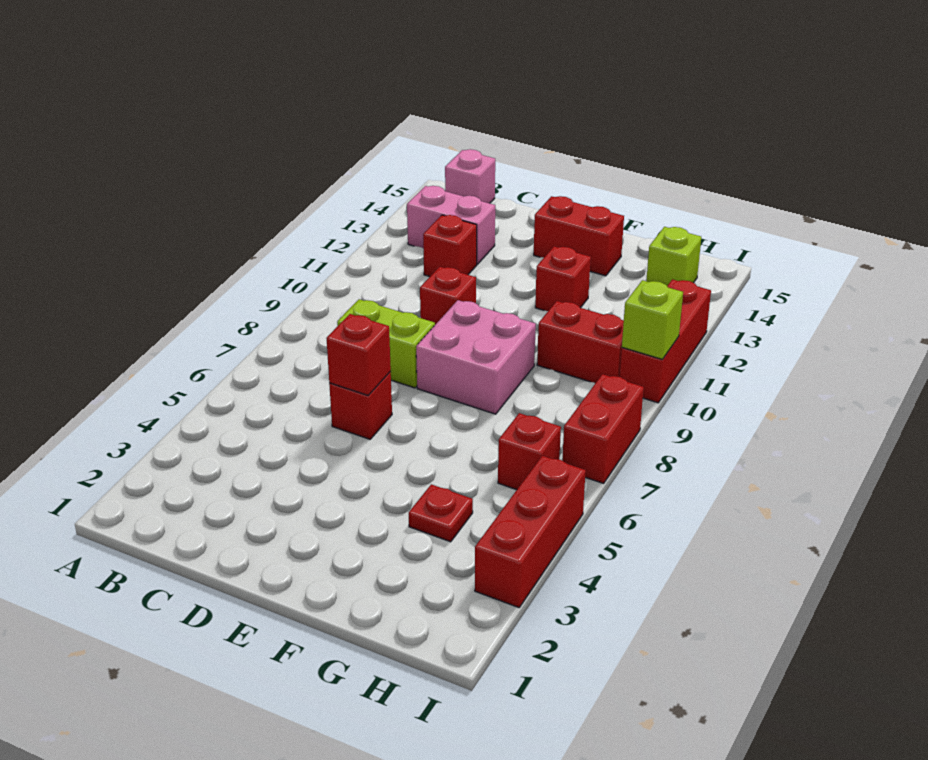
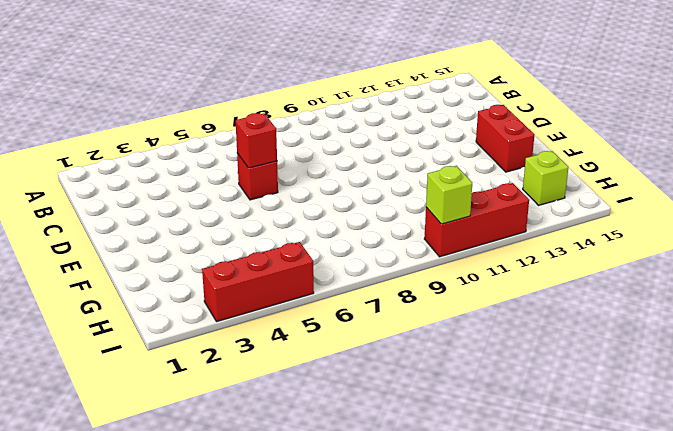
none -> pink 1x2 brick [407,186,495,264]
none -> pink 1x1 brick [445,149,495,203]
none -> lime 1x2 brick [337,299,435,388]

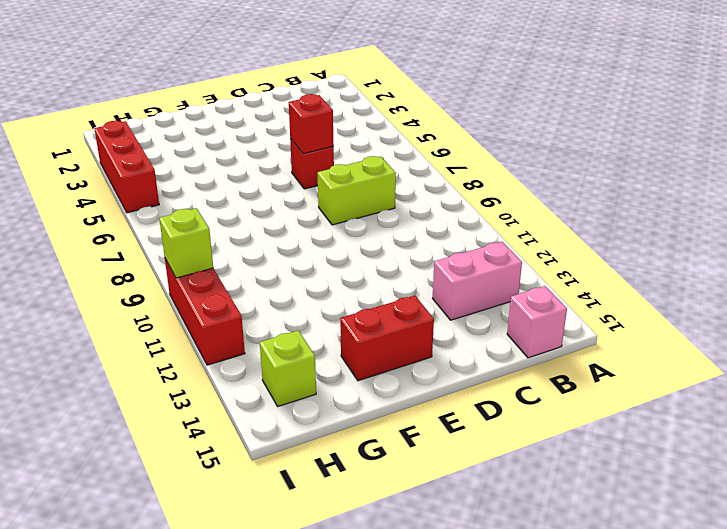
none -> red 1x1 brick [423,215,477,277]
none -> red 1x1 brick [420,267,476,325]
none -> pink 2x2 brick [416,300,536,414]

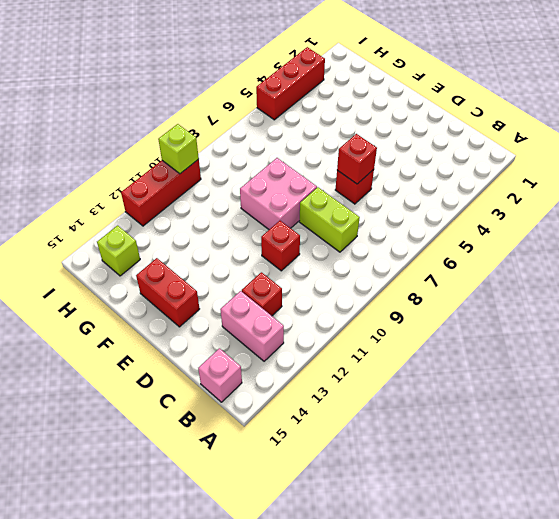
none -> red 1x1 brick [535,246,591,311]
none -> red 1x1 plate [409,484,473,542]
none -> red 1x2 brick [537,301,624,383]

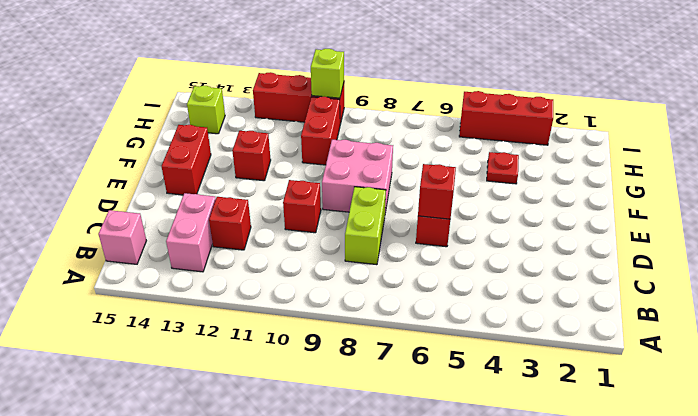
none -> red 1x1 brick [498,413,561,490]
none -> red 1x2 brick [562,374,644,483]

